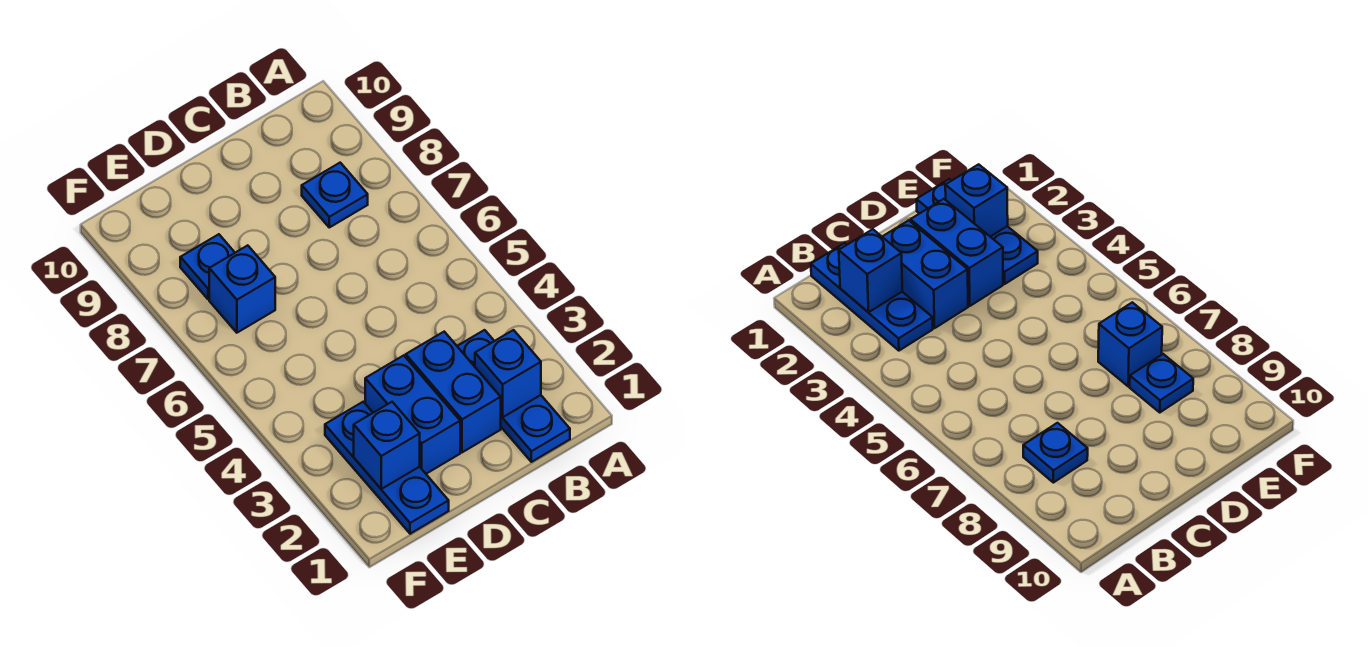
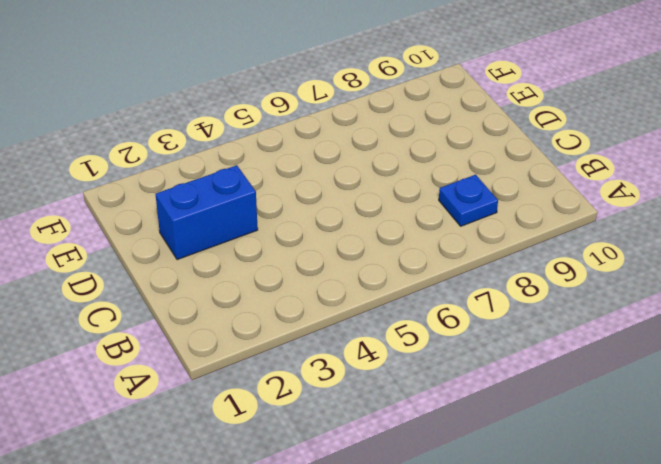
none -> blue 1x3 plate [457,330,570,462]
none -> blue 1x2 brick [406,332,501,452]

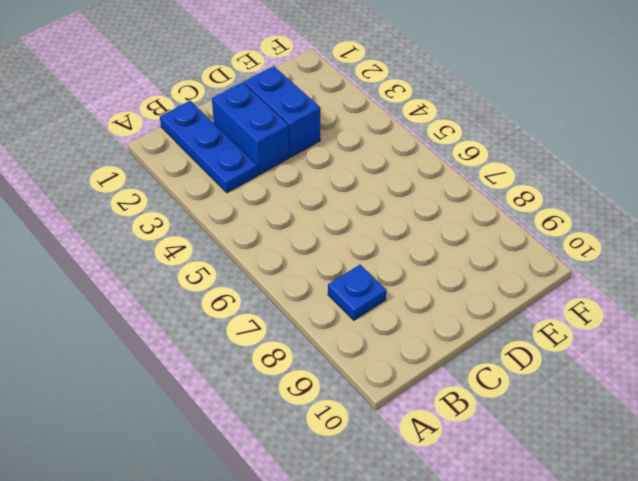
none -> blue 1x3 plate [325,402,449,534]
none -> blue 1x1 brick [209,245,275,333]

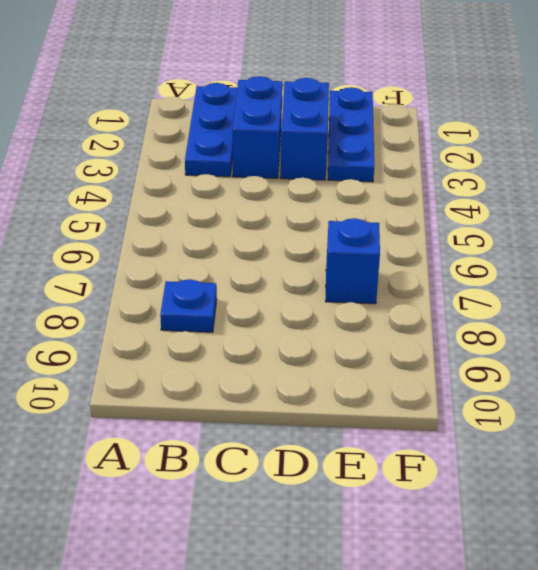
none -> blue 1x1 plate [180,234,235,299]
none -> blue 1x1 brick [475,330,541,417]

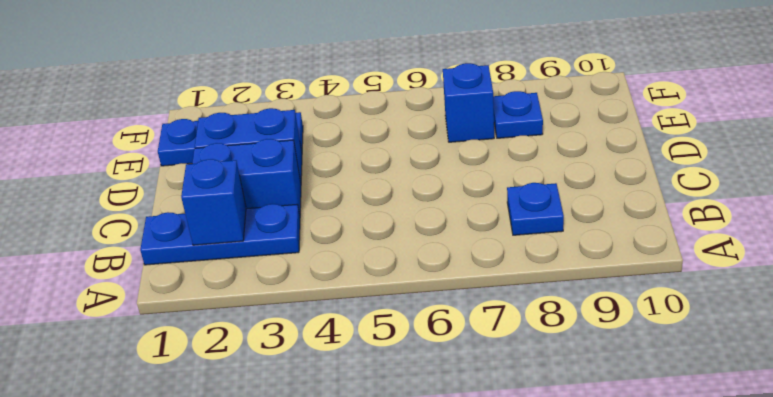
none -> blue 1x1 brick [354,402,420,489]

